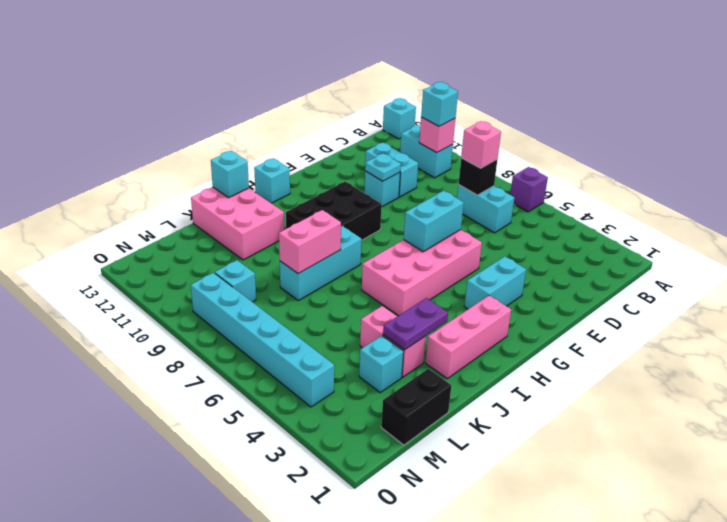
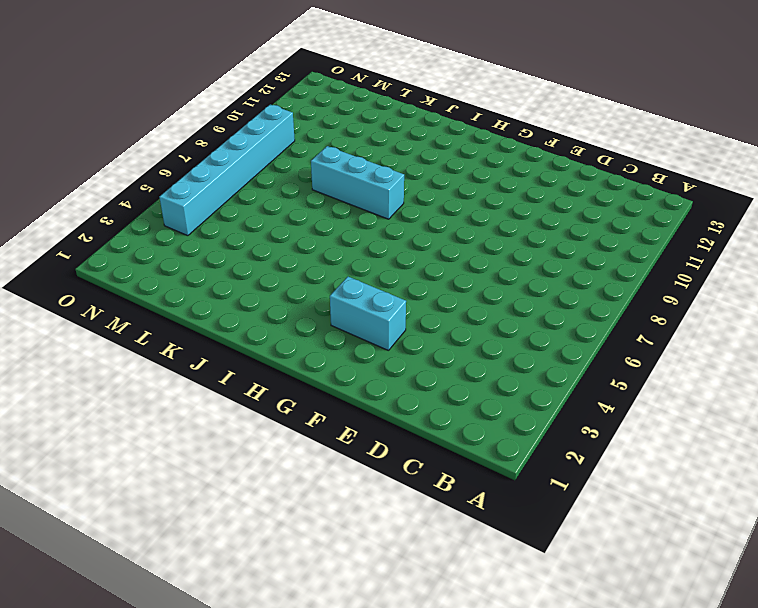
none -> purple 1x1 brick [510,167,548,212]
none -> cyan 1x1 brick [383,98,416,139]
none -> cyan 1x2 brick [400,125,453,178]

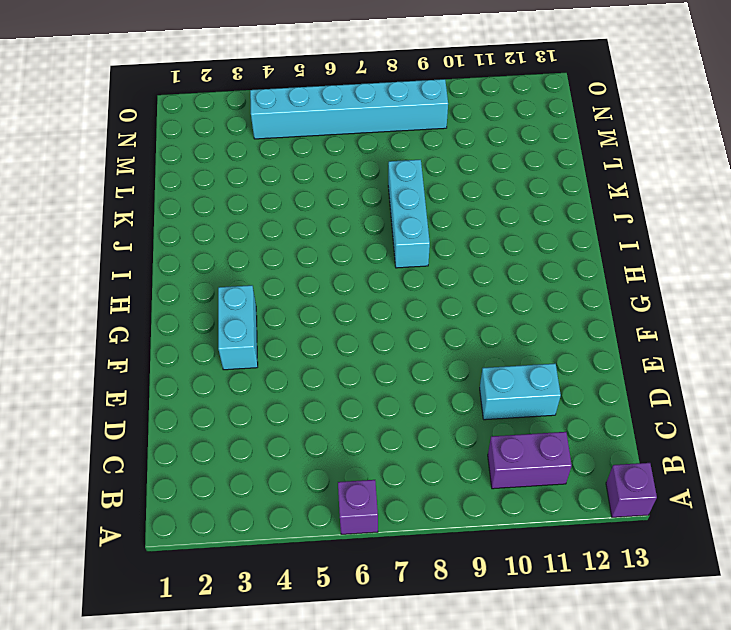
purple 1x1 brick [606,463,657,517] -> cyan 1x1 brick [383,98,416,139]
purple 1x2 brick [488,432,572,489] -> cyan 1x2 brick [400,125,453,178]
none -> cyan 1x2 brick [457,185,514,233]
none -> cyan 1x1 brick [364,171,400,207]
none -> pink 2x4 brick [362,230,482,316]

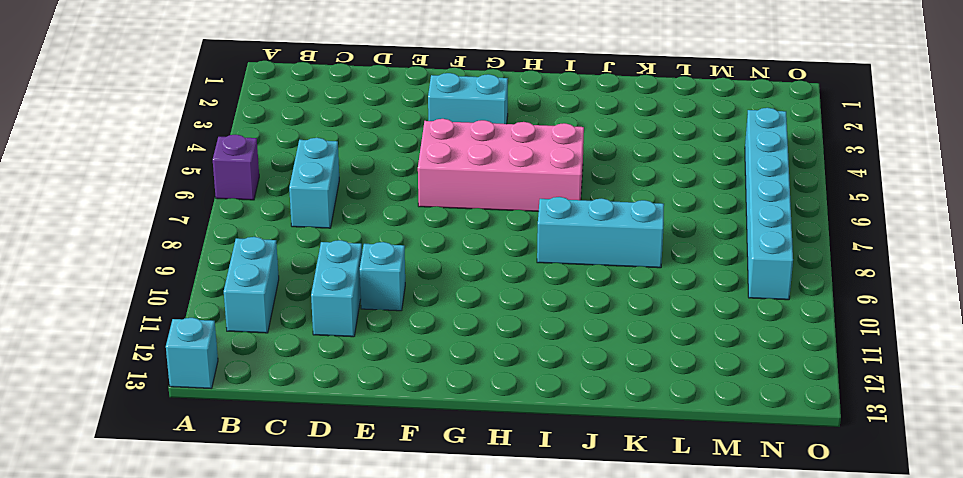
none -> black 2x3 brick [286,181,382,240]
none -> pink 1x3 brick [426,296,511,379]
none -> cyan 1x1 brick [254,158,290,203]

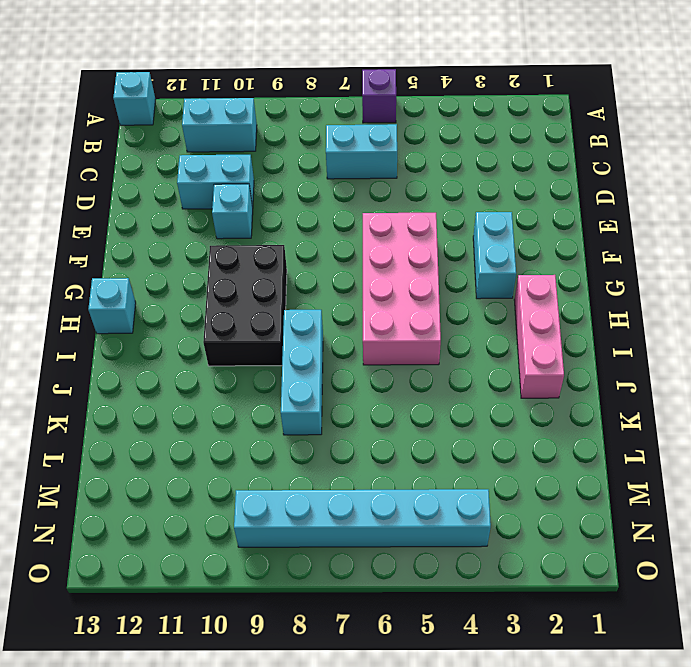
none -> pink 2x3 brick [191,187,284,260]
none -> pink 1x2 brick [360,306,426,377]
none -> black 1x2 brick [381,369,451,445]

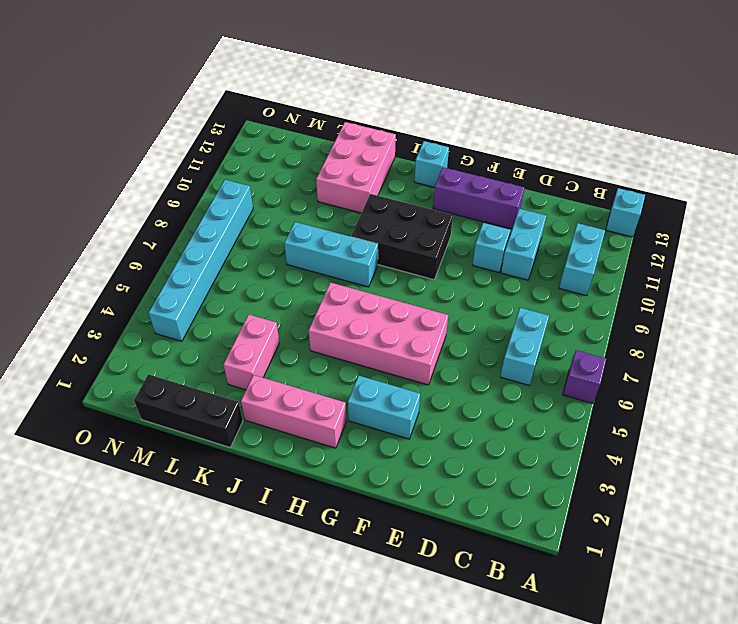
purple 1x3 brick [433,167,524,229] -> none
black 1x3 brick [134,374,243,447] -> black 1x2 brick [381,369,451,445]
none -> cyan 1x1 brick [359,336,404,393]
none -> cyan 1x1 brick [215,260,256,302]
none -> pink 1x1 brick [419,117,455,153]

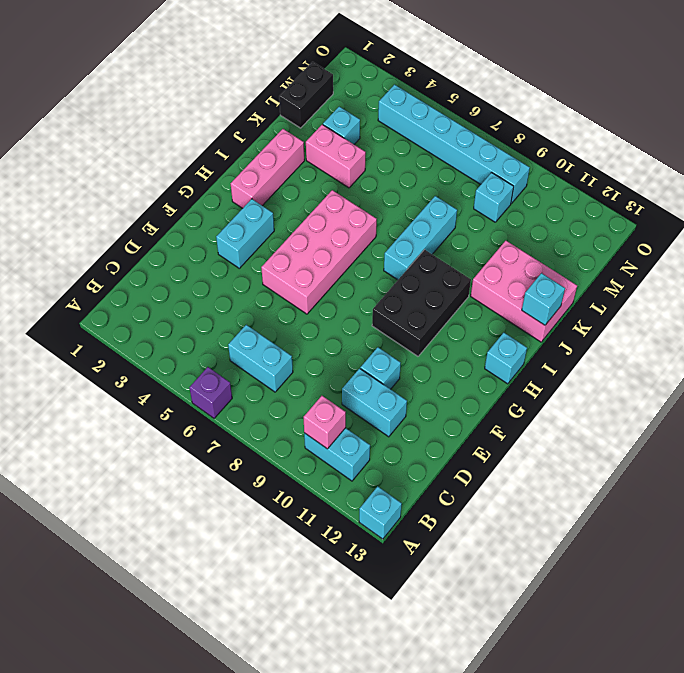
none -> black 1x1 brick [459,158,497,195]
none -> cyan 1x1 plate [365,153,401,181]
none -> cyan 1x2 brick [404,191,464,252]

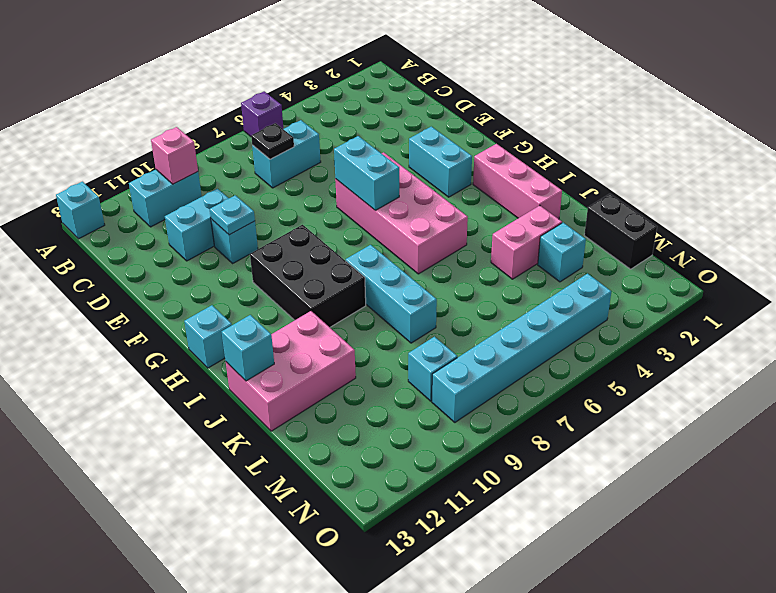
black 1x1 plate [251,123,294,159] -> black 1x1 brick [459,158,497,195]
none -> purple 1x2 plate [383,298,448,350]
none -> pink 1x2 brick [279,210,341,274]
none -> cyan 1x1 brick [421,82,458,126]

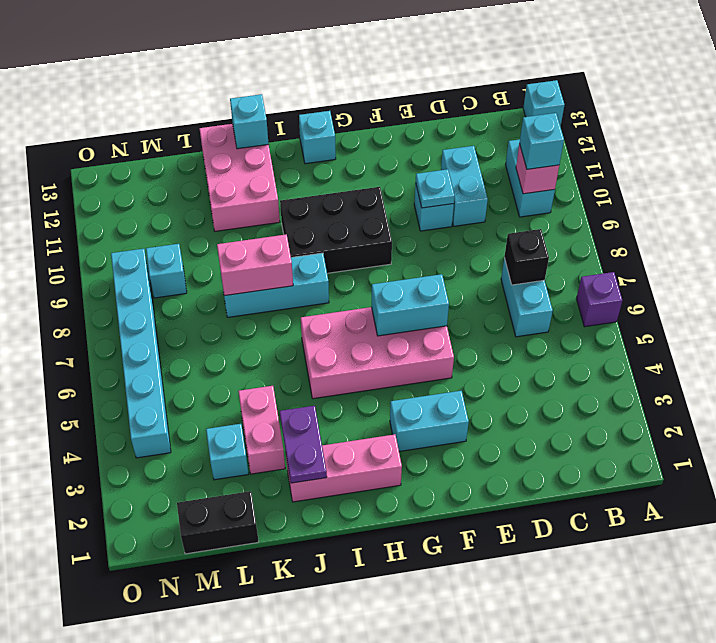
purple 1x2 plate [280,406,327,483] -> purple 1x2 plate turned to [383,298,448,350]
none -> pink 1x1 brick [461,121,501,168]

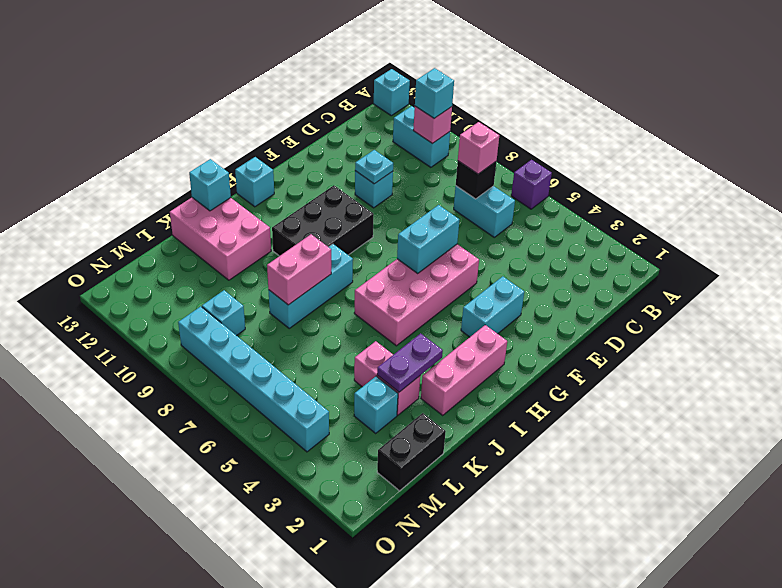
none -> cyan 1x2 brick [365,143,418,197]

